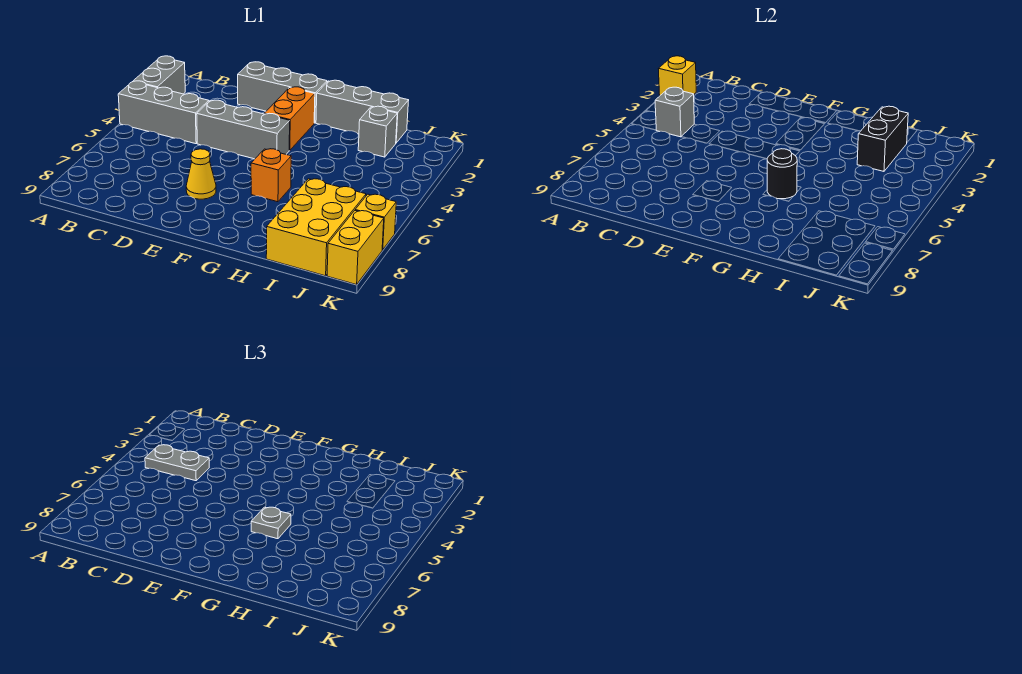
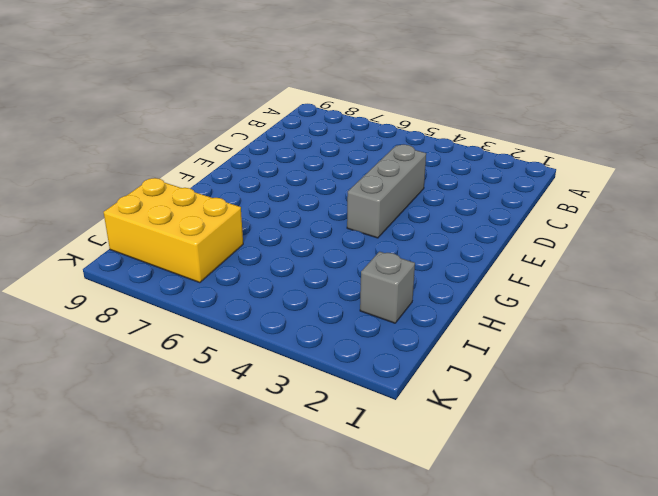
none -> grey 1x2 brick [134,56,185,94]
none -> grey 1x3 brick [118,81,209,144]
none -> grey 1x3 brick [238,62,327,123]

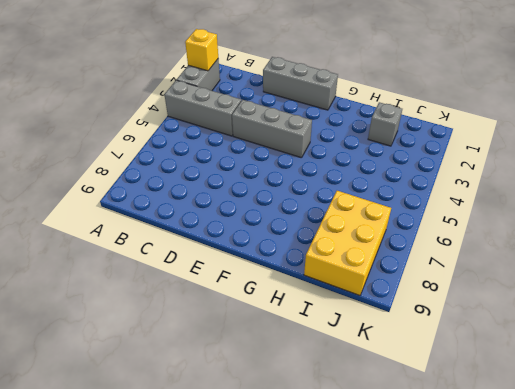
none -> yellow 1x1 cone [186,149,216,199]
none -> orange 1x2 brick [264,87,315,150]
none -> grey 1x3 brick [316,80,409,143]

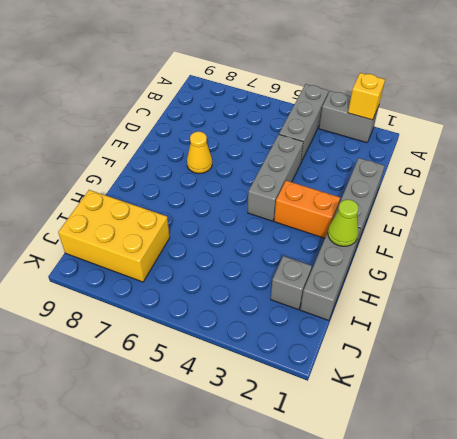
lime 1x1 cone [328,199,359,246] -> none
none -> orange 1x1 brick [251,149,291,202]
none -> yellow 1x1 brick [355,194,396,250]
none -> yellow 1x2 brick [327,211,384,285]

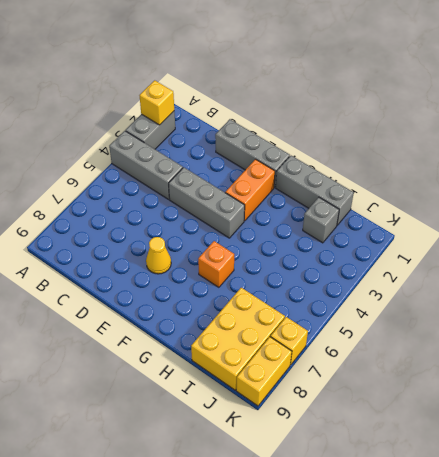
none -> grey 1x1 brick [655,87,694,137]
none -> black 1x1 round brick [767,149,797,199]
none -> black 1x2 brick [857,106,908,171]

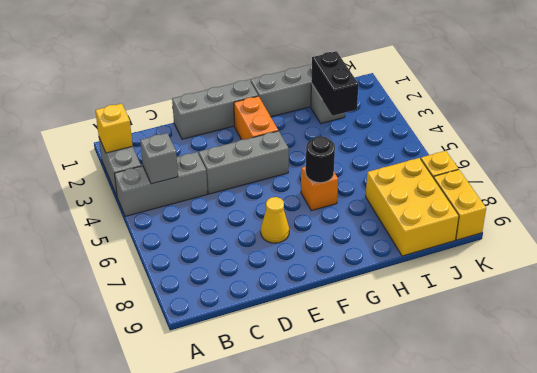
none -> grey 1x2 plate [145,445,209,481]
none -> grey 1x1 plate [251,507,291,539]

